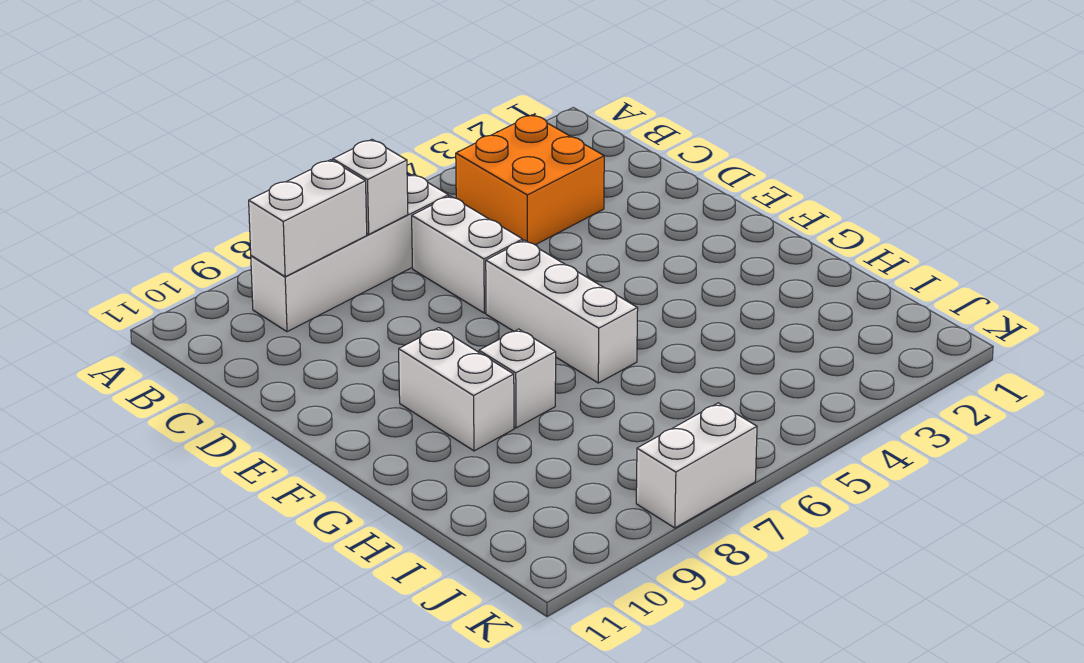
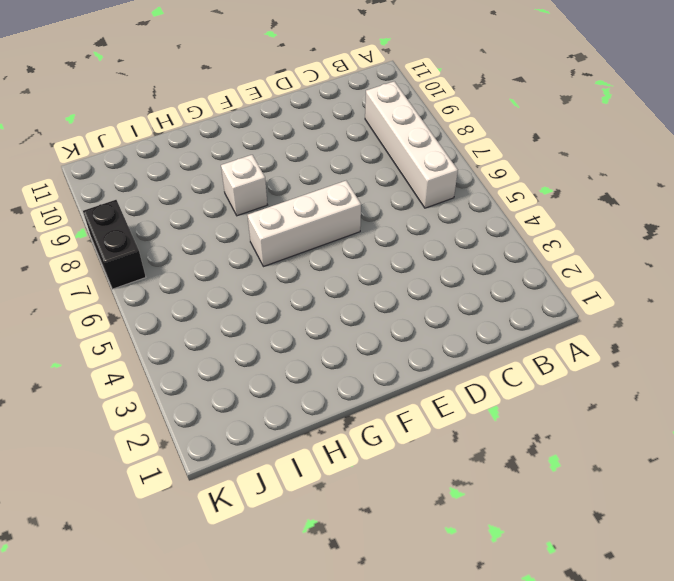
black 1x2 brick [83,200,146,289] -> white 1x2 brick [636,403,757,528]
none -> orange 2x2 brick [456,115,604,245]
none -> white 1x2 brick [412,196,523,313]

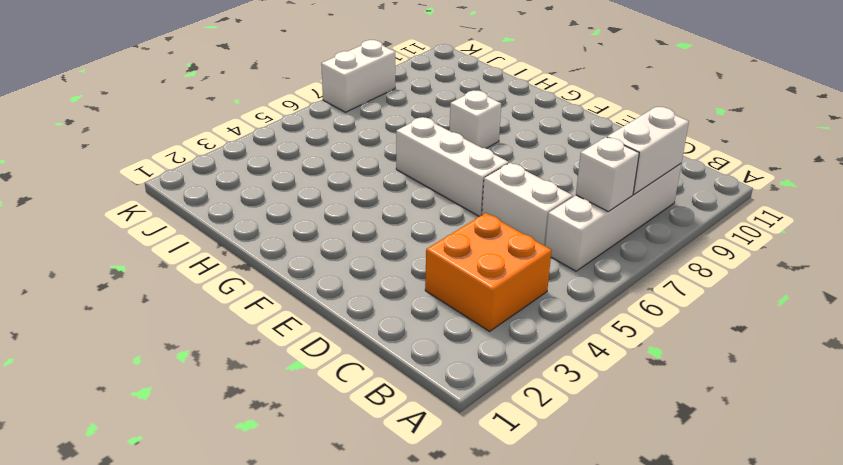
none -> white 1x2 brick [399,328,514,451]

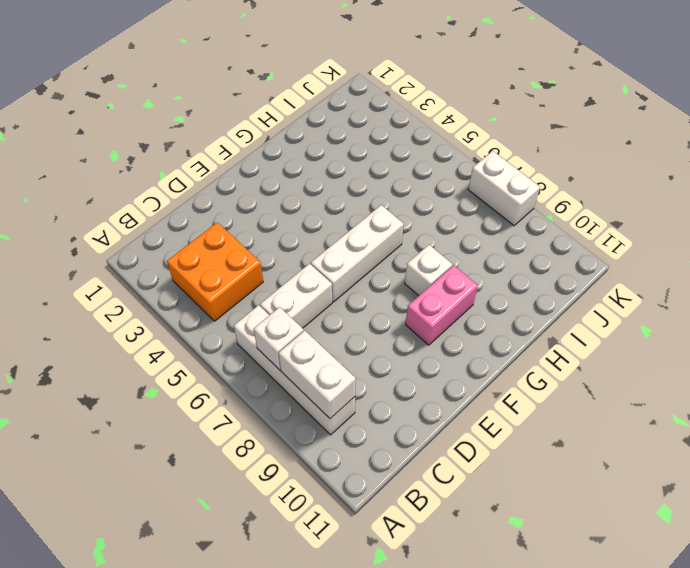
pink 1x2 brick [406,265,478,345] -> white 1x2 brick [399,328,514,451]

